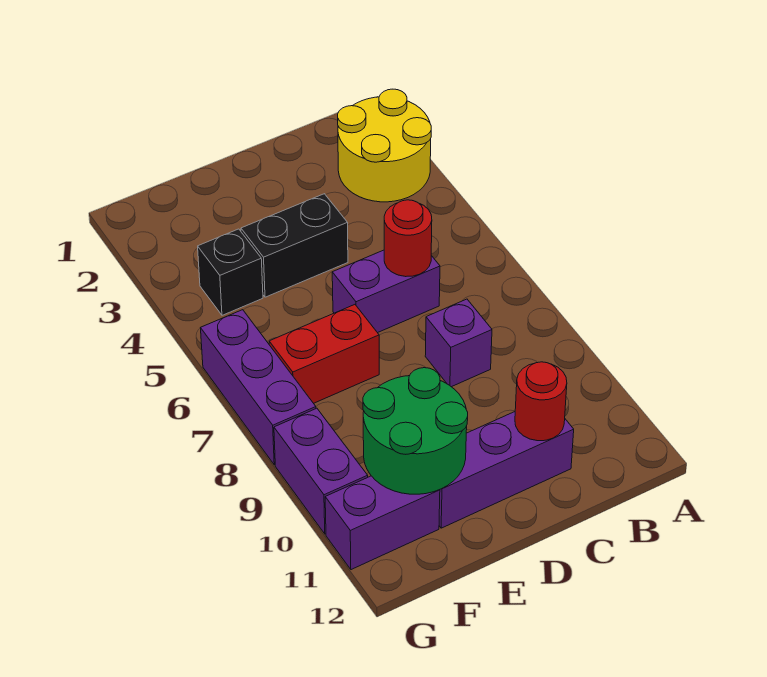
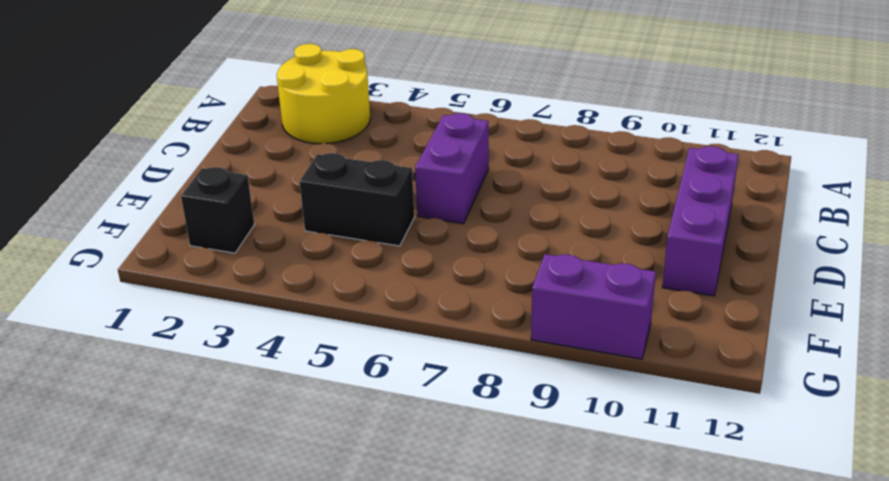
black 1x2 brick [299,153,414,246] -> black 1x2 brick turned to [241,194,348,297]
black 1x1 brick [181,167,255,253] -> black 1x1 brick moved to [198,229,263,315]
none -> purple 1x1 brick [425,299,492,387]
none -> red 1x2 brick [269,305,379,403]
none -> purple 1x2 brick [325,476,440,570]

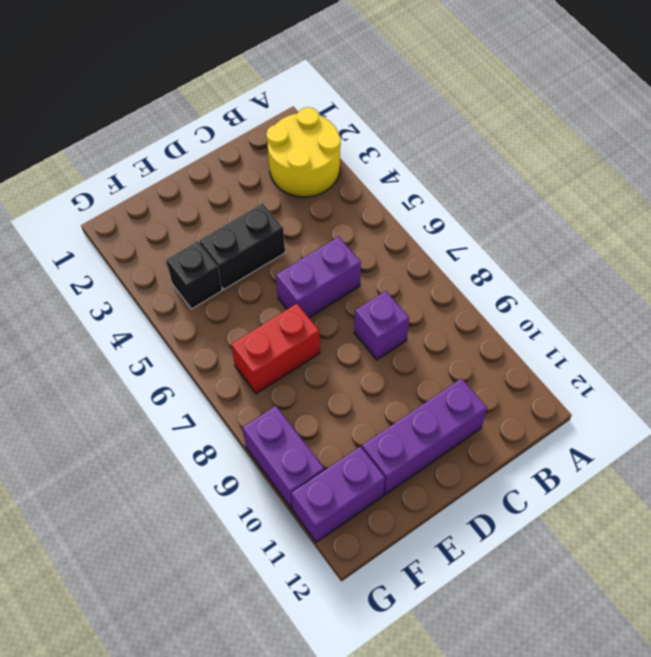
none -> purple 1x3 brick [201,310,316,465]
none -> red 1x1 round brick [384,200,432,277]
none -> red 1x1 round brick [515,362,567,441]

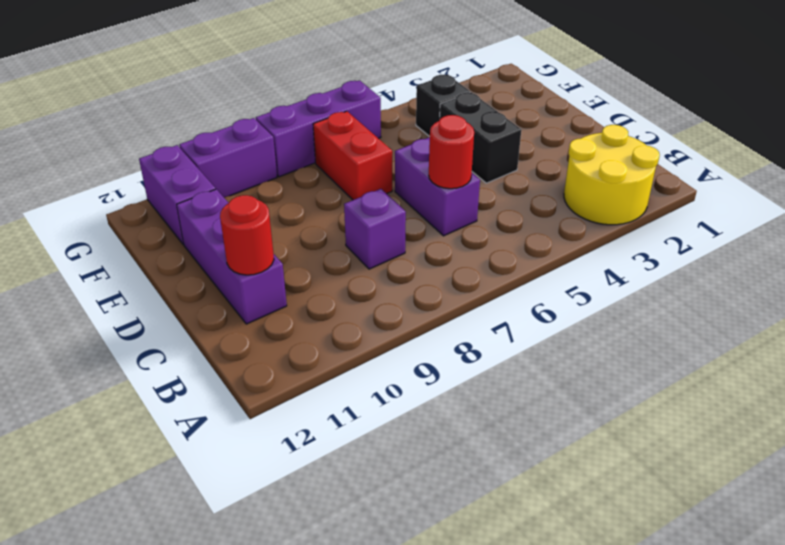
none -> green 2x2 round brick [363,368,468,494]

